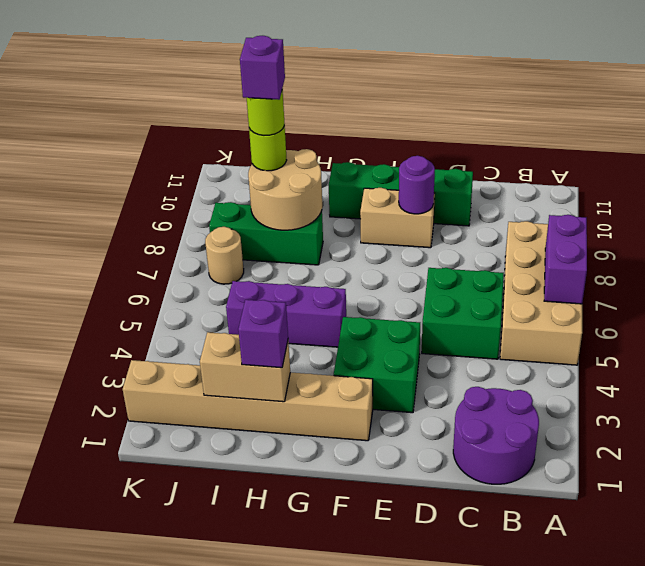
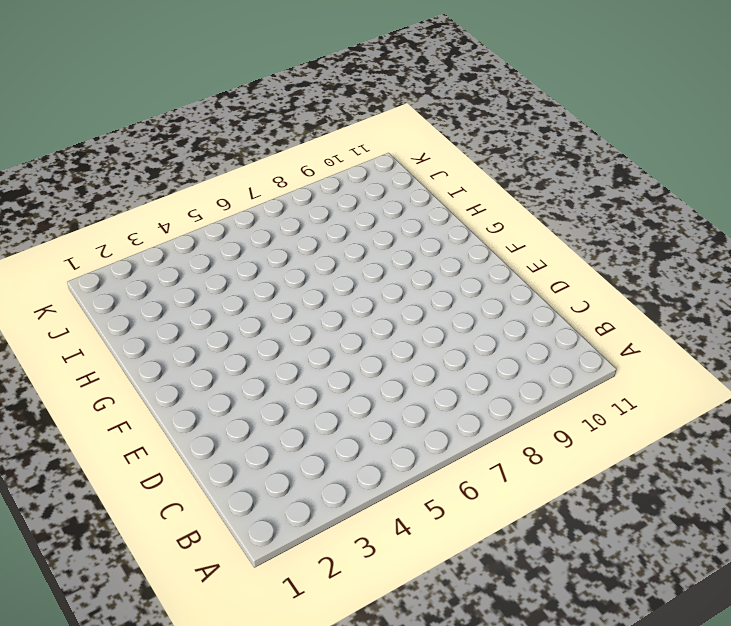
none -> tan 2x4 brick [500,221,582,365]
none -> purple 2x2 round brick [453,387,539,484]
none -> green 2x2 brick [422,268,504,359]

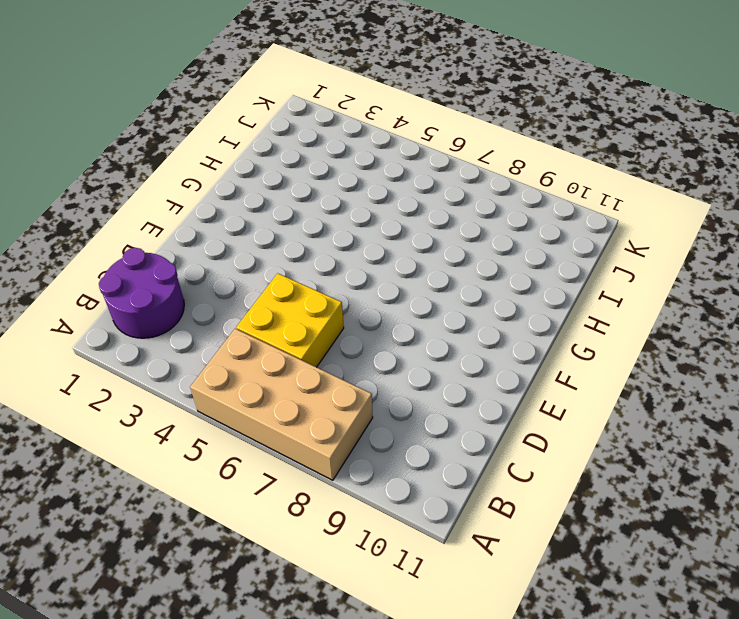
yellow 2x2 brick [236,273,344,367] -> green 2x2 brick [422,268,504,359]
none -> green 1x4 brick [329,162,473,226]
none -> green 2x2 brick [334,317,420,413]
none -> tan 1x2 brick [360,188,435,248]

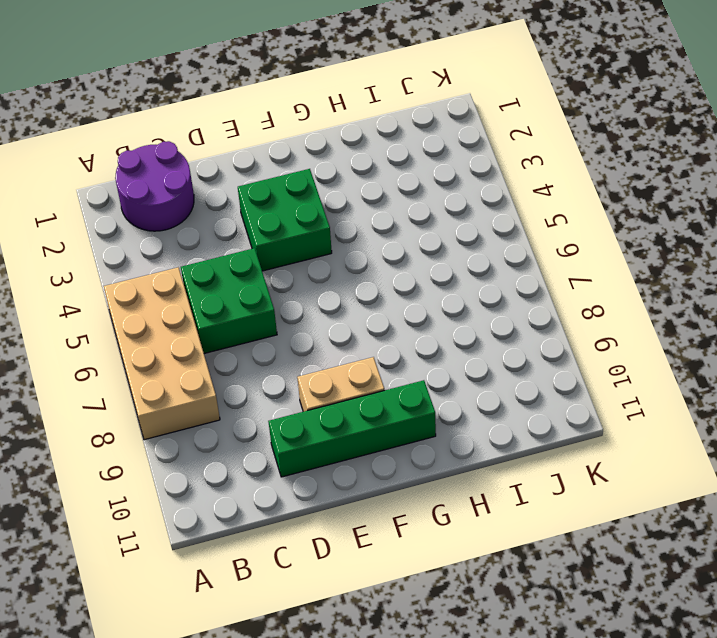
none -> tan 1x6 brick [123,360,373,441]
none -> purple 1x3 brick [226,281,346,347]
none -> green 1x3 brick [209,202,323,265]

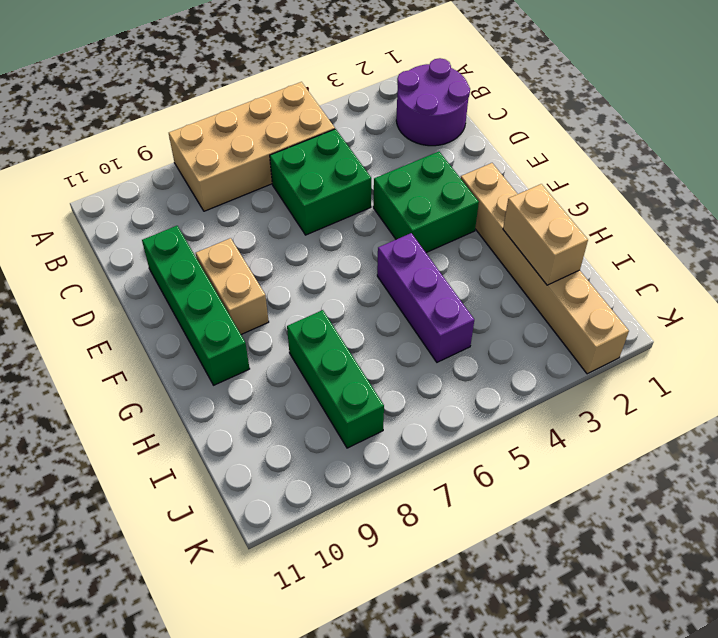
none -> tan 1x1 round brick [205,227,244,284]
none -> purple 1x2 brick [544,215,587,304]
none -> purple 1x1 round brick [399,156,435,214]

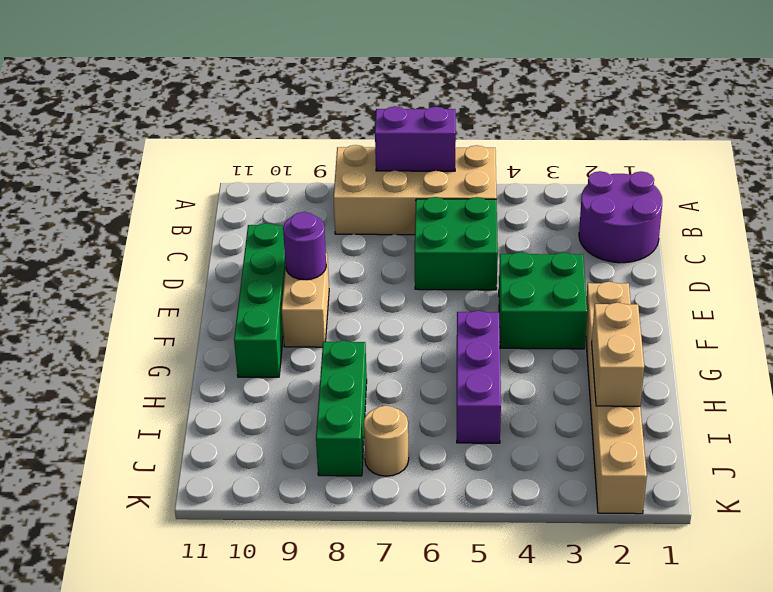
none -> tan 2x2 round brick [248,149,322,230]
none -> purple 1x1 brick [238,300,288,368]
none -> lime 1x1 round brick [249,124,287,171]

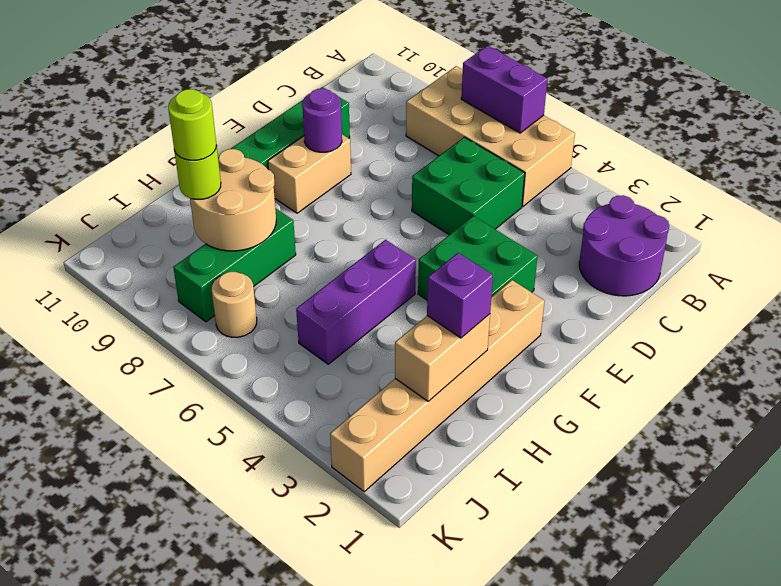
none -> purple 1x1 brick [240,36,285,100]

